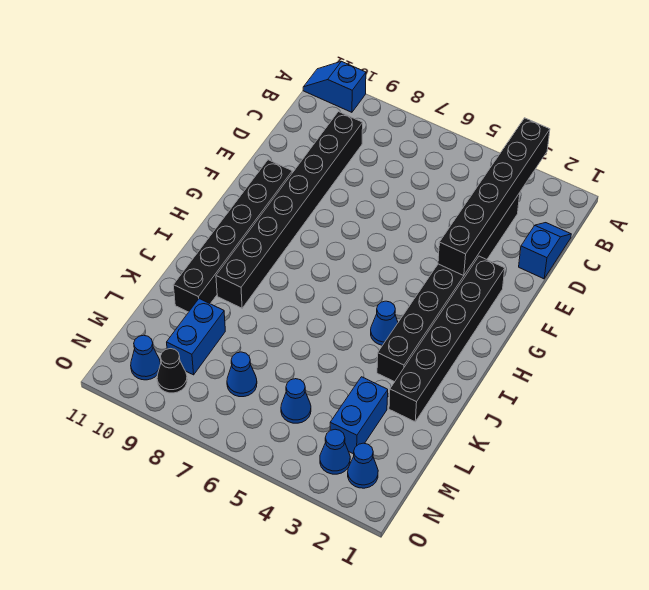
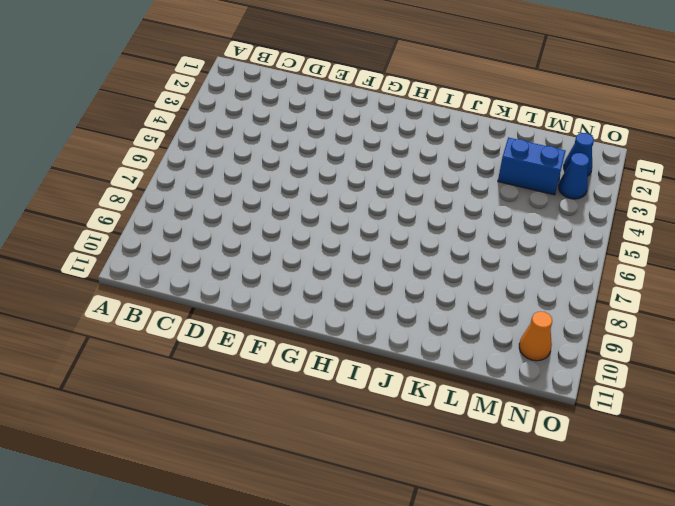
orange 1x1 cone [519,312,552,361] -> blue 1x1 cone [131,335,160,380]
none -> blue 1x2 slope [303,61,366,112]
none -> blue 1x2 slope [519,223,571,279]
none -> black 1x8 brick [377,193,520,382]

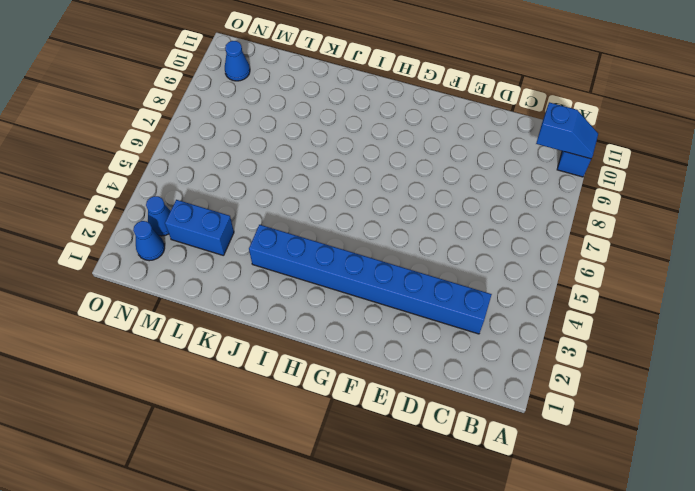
blue 1x2 slope [536,102,598,159] -> blue 1x2 slope moved to [519,223,571,279]
blue 1x8 brick [249,225,492,334] -> black 1x8 brick [377,193,520,382]
none -> black 1x8 brick [216,112,363,308]
none -> black 1x6 brick [389,256,505,422]
none -> black 1x6 brick [173,160,292,312]

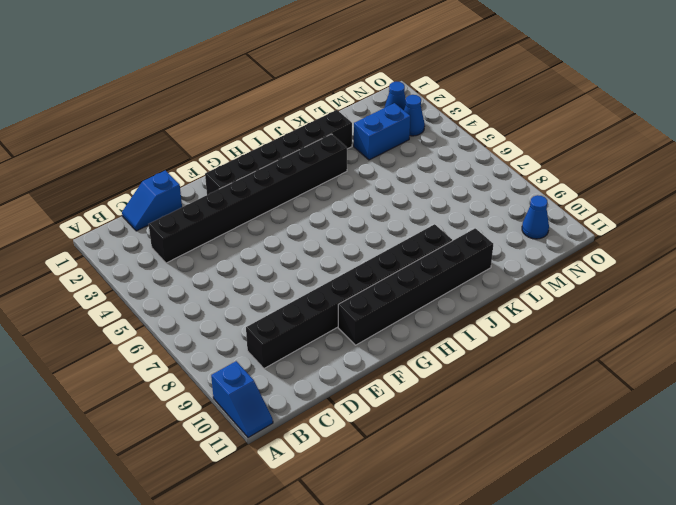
none -> blue 1x1 cone [371,301,398,345]
none -> blue 1x2 brick [167,299,225,375]
none -> blue 1x1 cone [281,379,311,423]

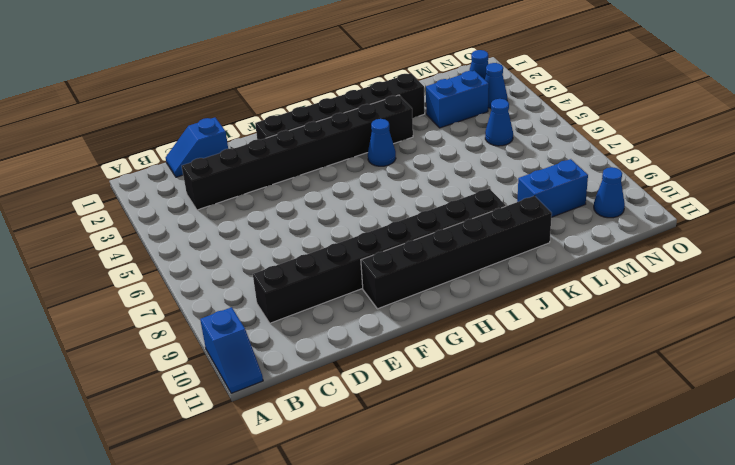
none -> blue 1x1 cone [227,352,257,397]
none -> black 1x1 cone [157,349,187,393]
none -> black 1x6 brick [438,118,550,276]

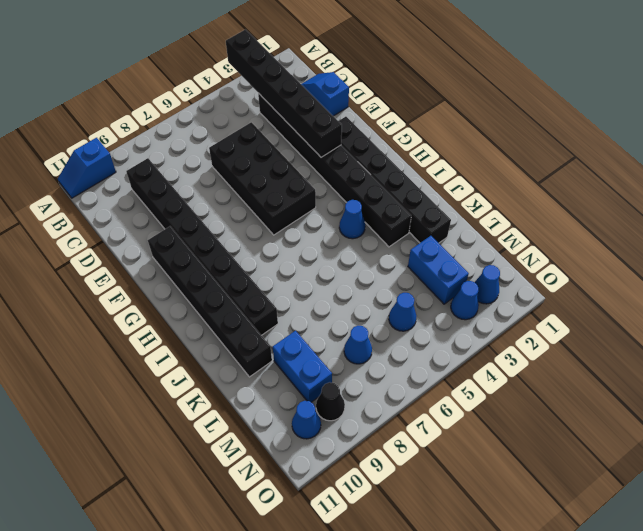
black 2x4 brick [209,122,316,235] -> none

